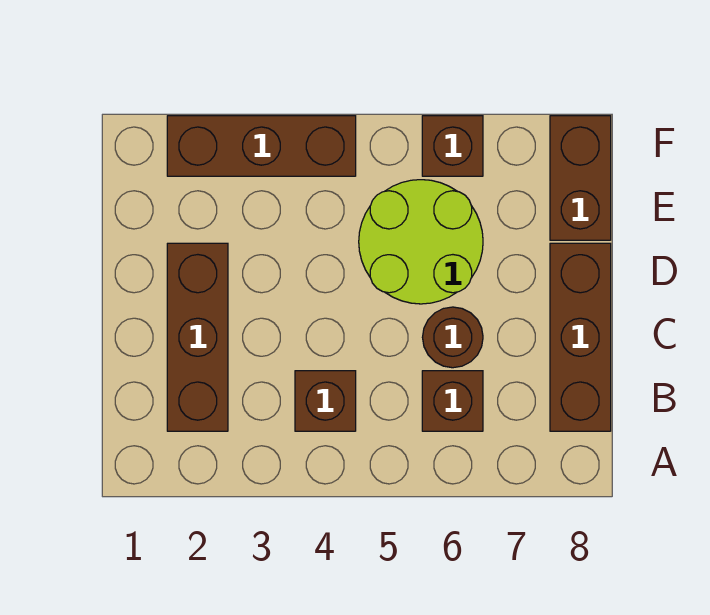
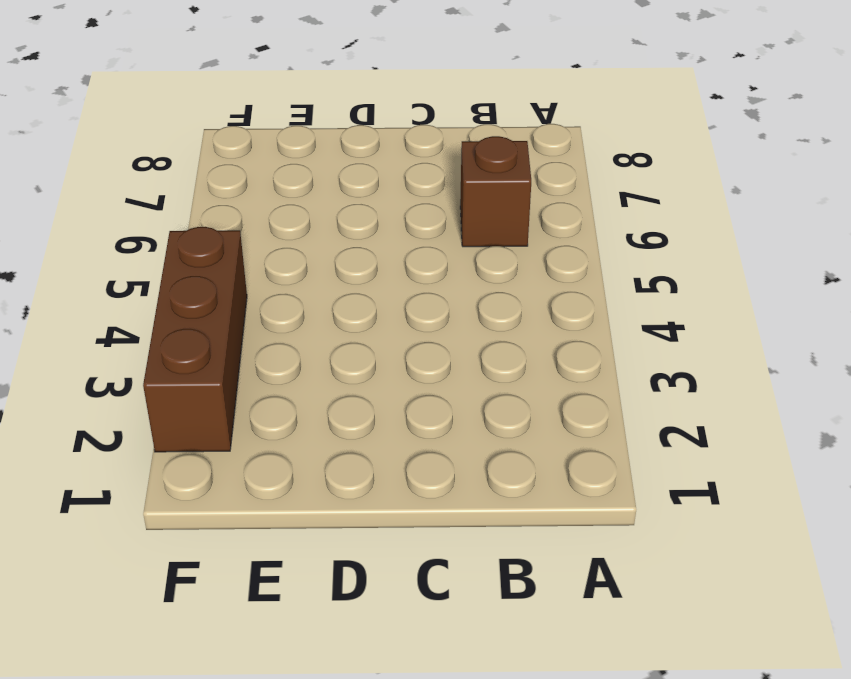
none -> brown 1x3 brick [167,243,228,431]
none -> brown 1x1 brick [295,371,356,431]

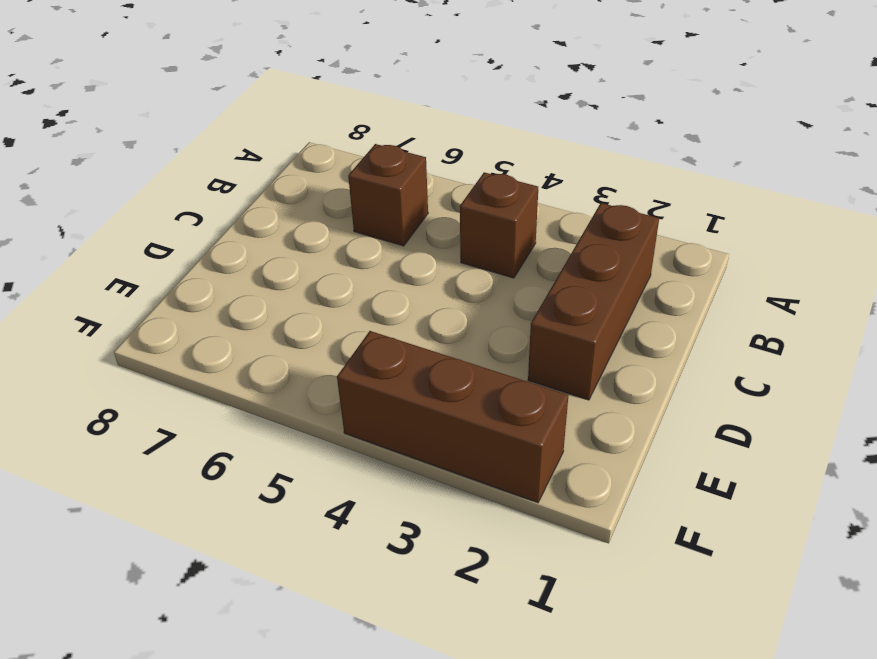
none -> brown 1x3 brick [550,243,611,431]
none -> brown 1x1 round brick [422,307,483,368]

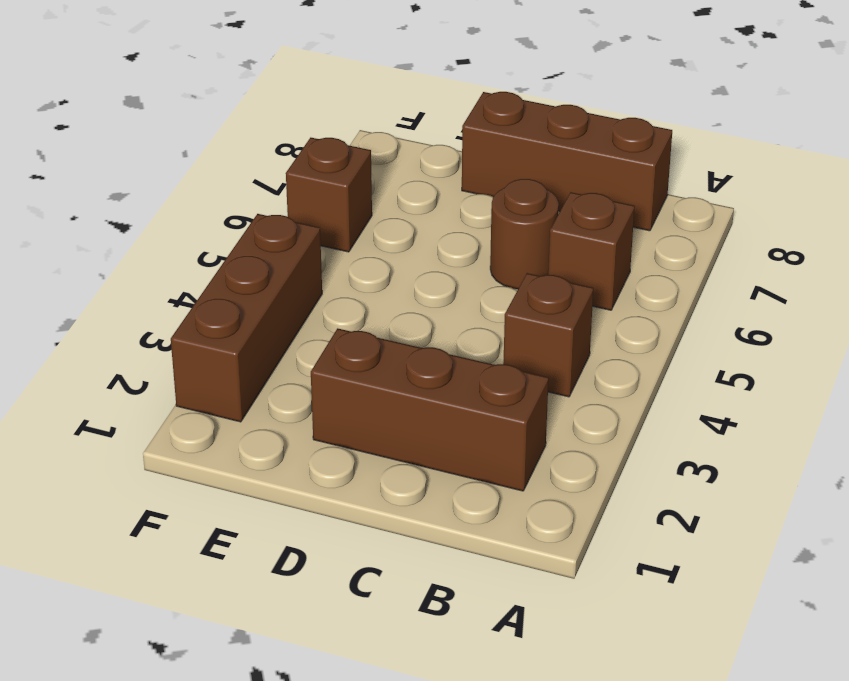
none -> lime 2x2 round brick [359,180,483,304]
none -> brown 1x2 brick [550,116,611,240]

